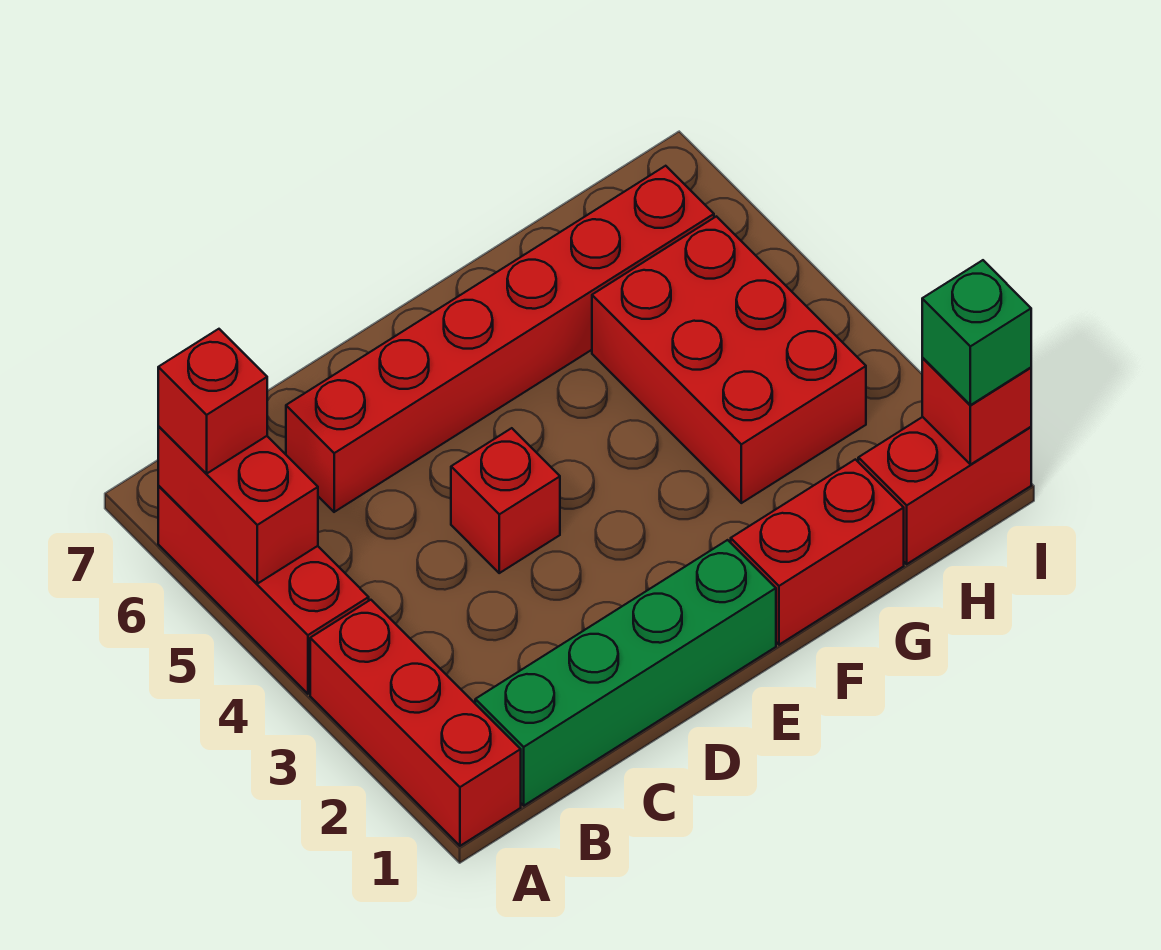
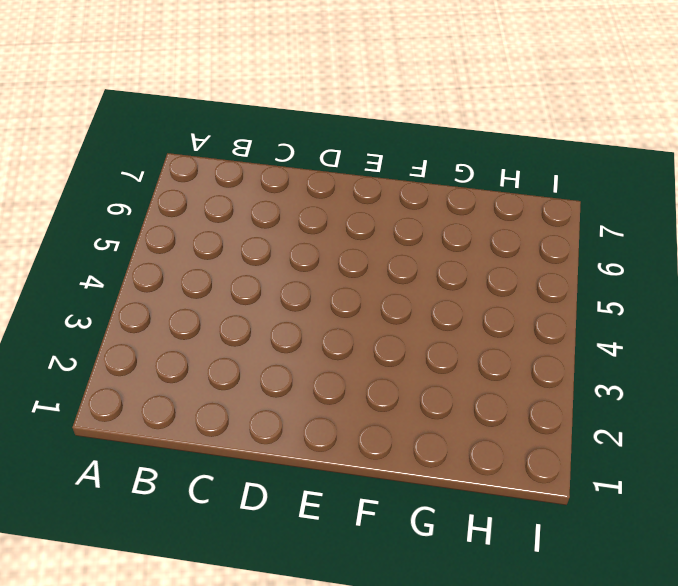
none -> red 1x3 brick [310,600,521,846]
none -> red 1x3 brick [158,486,369,694]
none -> green 1x4 brick [475,540,776,806]

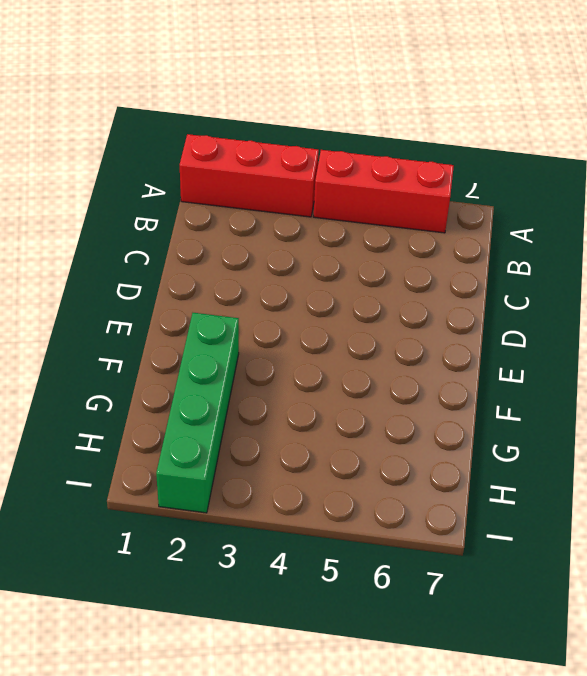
green 1x4 brick [156,313,239,513] -> green 1x4 brick moved to [475,540,776,806]
none -> red 1x6 brick [286,166,714,512]
none -> red 1x1 brick [451,428,560,573]
none -> red 1x2 brick [731,459,904,645]

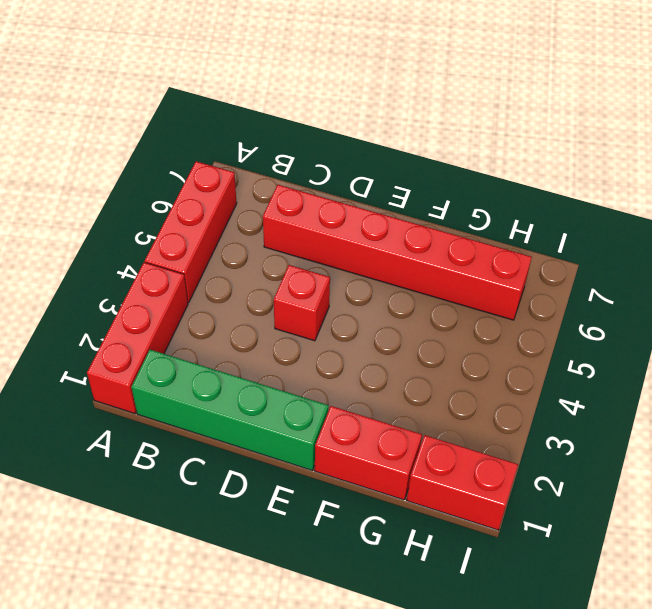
none -> red 2x3 brick [592,216,866,503]
none -> red 1x2 brick [158,426,318,584]
none -> red 1x1 brick [922,358,1031,465]

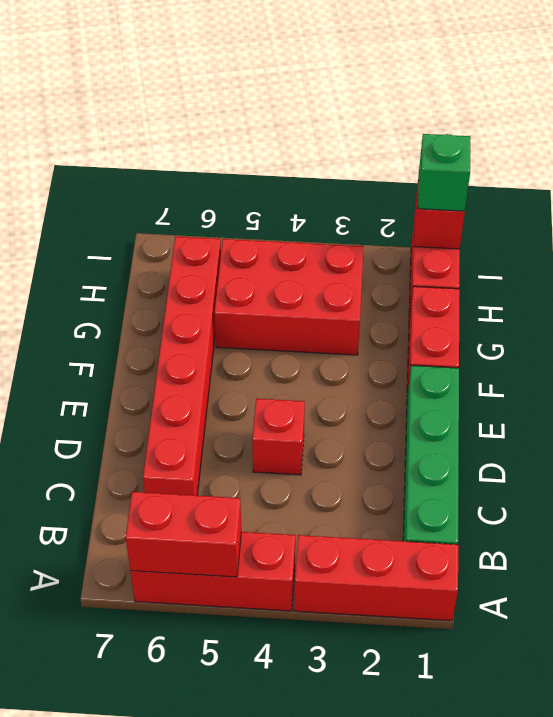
none -> red 1x1 brick [158,329,267,474]

